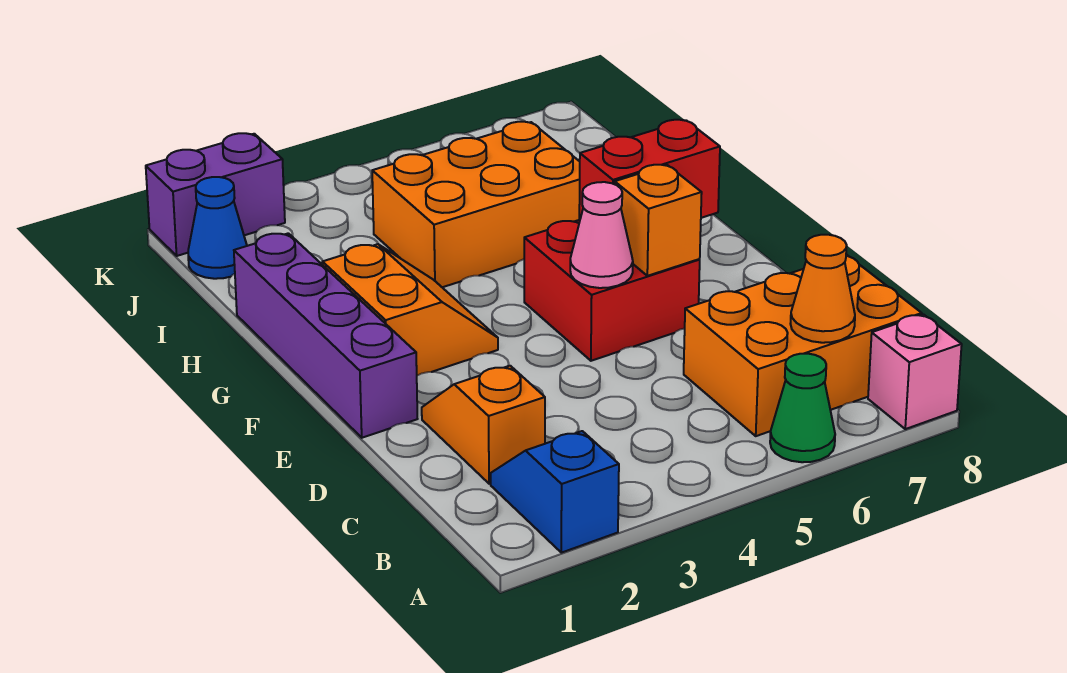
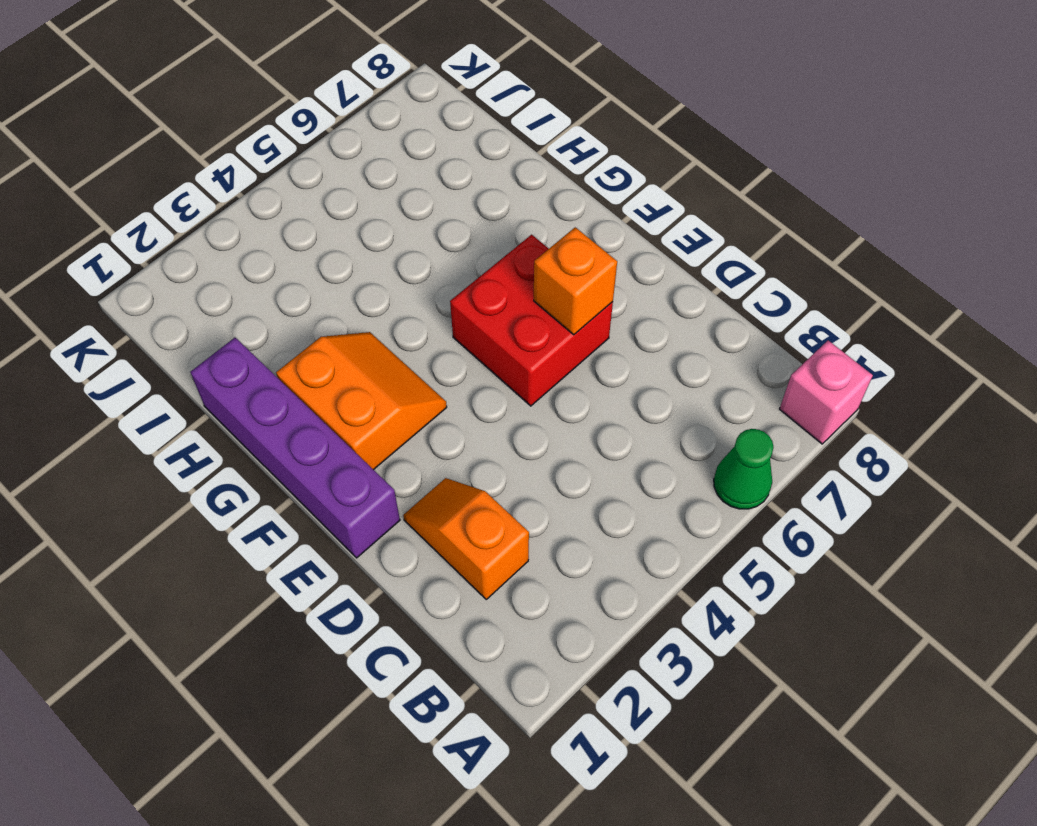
none -> blue 1x2 slope [491,431,619,553]
none -> orange 2x3 brick [684,255,922,436]
none -> orange 2x3 brick [372,122,580,287]

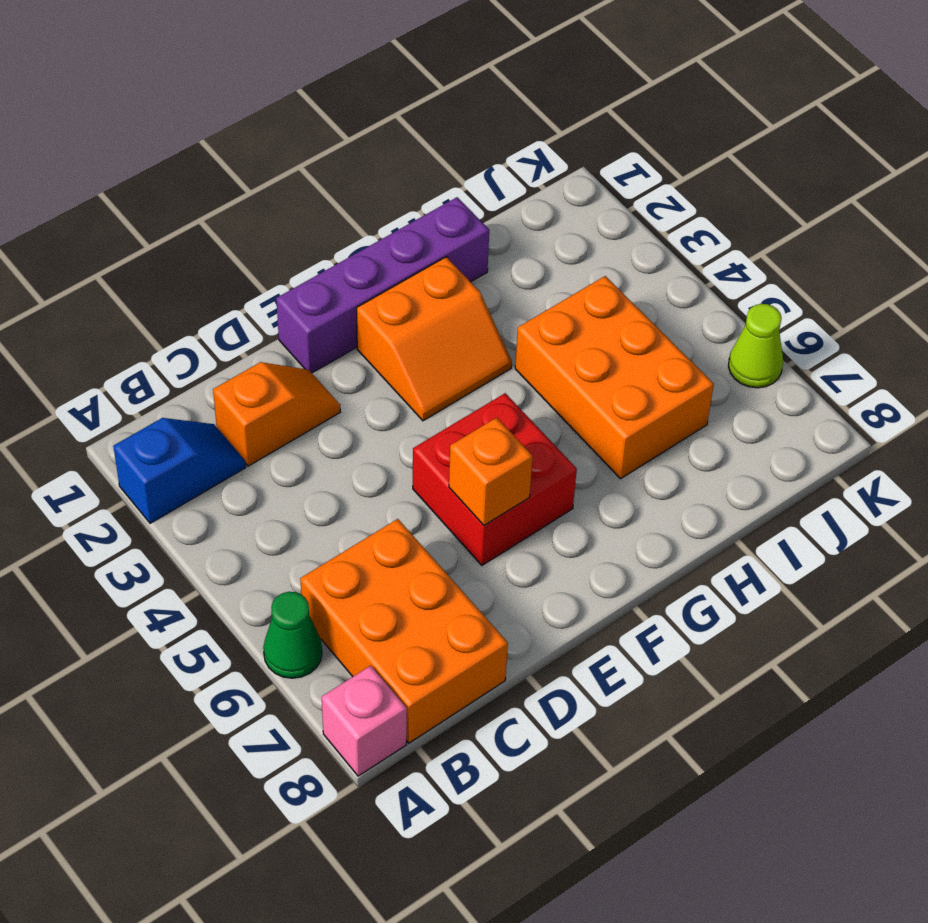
lime 1x1 cone [728,304,783,388] -> none
none -> blue 1x1 cone [188,177,247,279]
none -> purple 1x2 brick [146,133,285,256]
none -> orange 1x1 cone [790,235,855,343]

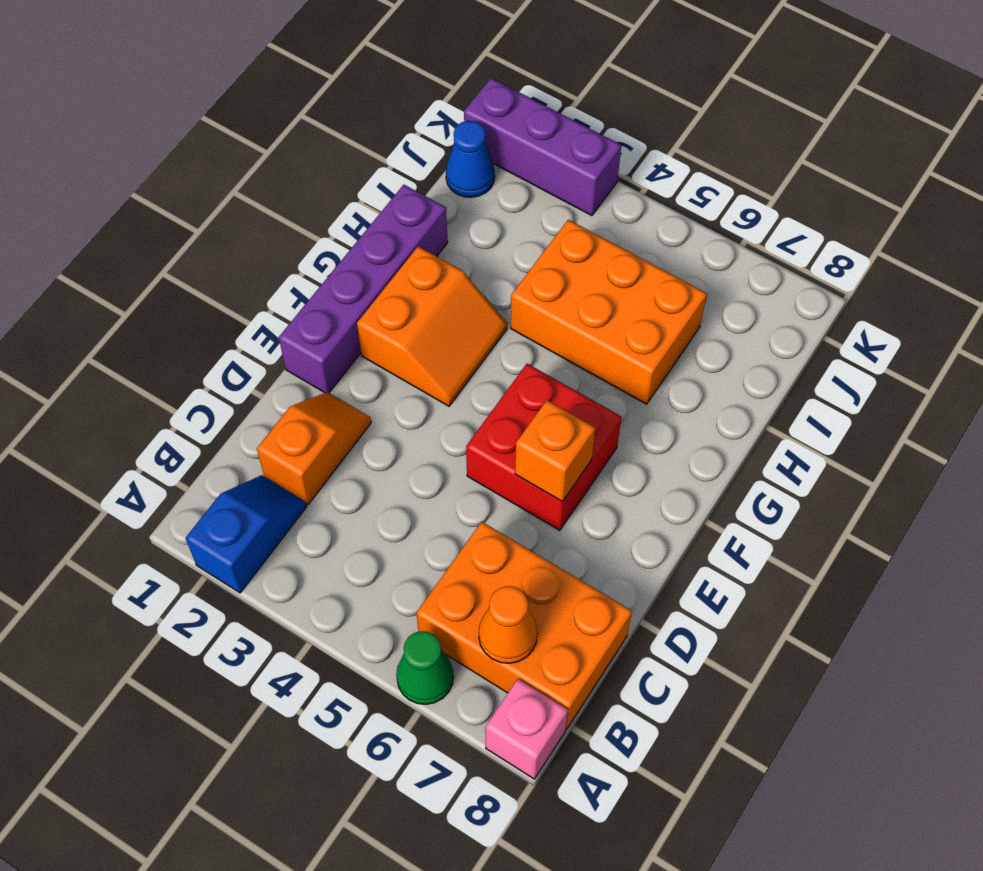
purple 1x3 brick [464,78,621,216] -> purple 1x2 brick [146,133,285,256]
none -> pink 1x1 cone [570,182,633,288]
none -> red 1x2 brick [579,120,720,219]

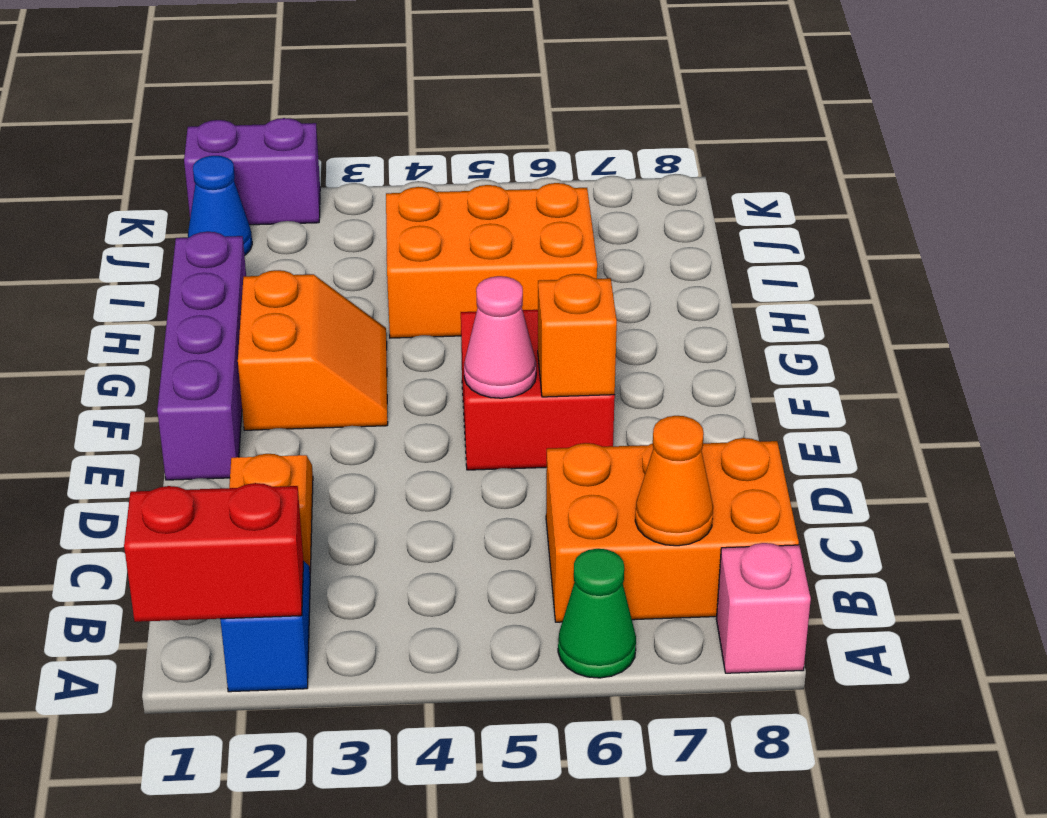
red 1x2 brick [124,483,303,622] -> red 1x2 brick moved to [579,120,720,219]

